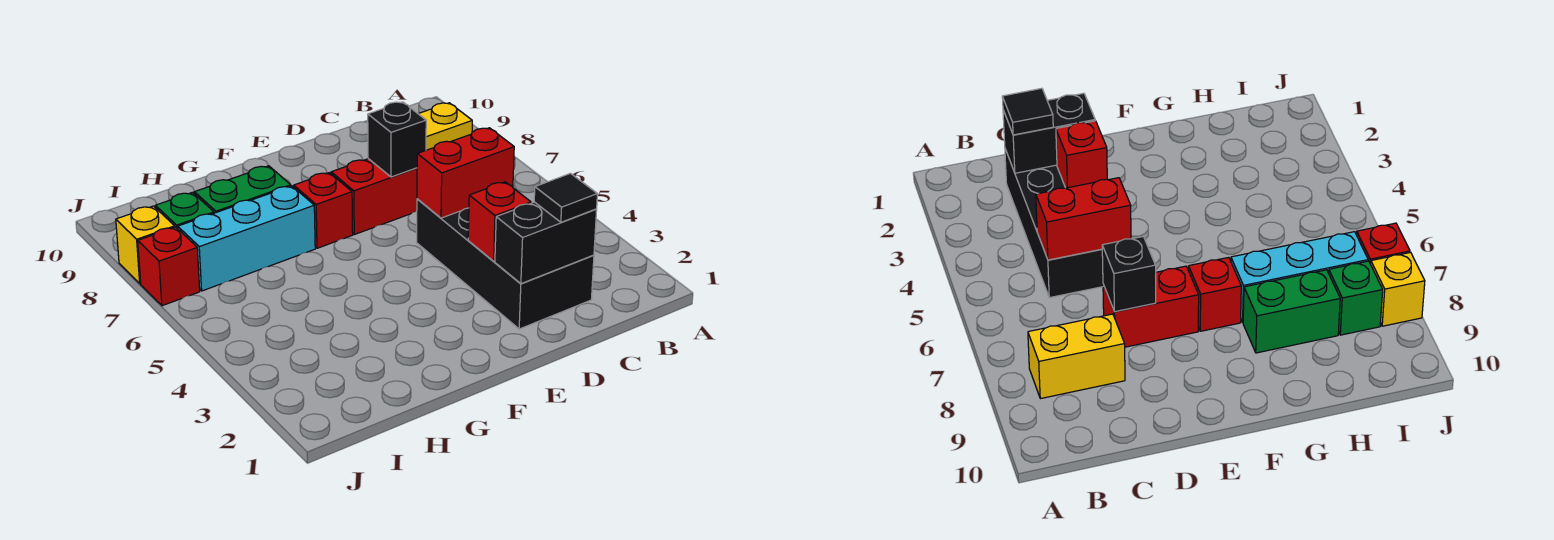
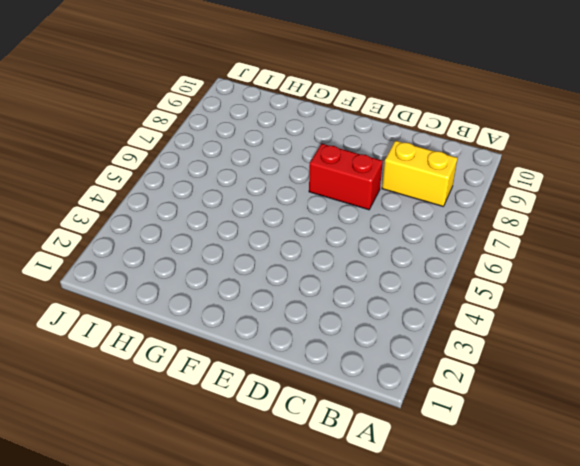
none -> black 2x4 brick [417,199,594,329]
none -> red 1x1 brick [294,173,353,248]
none -> cyan 1x3 brick [178,186,315,291]

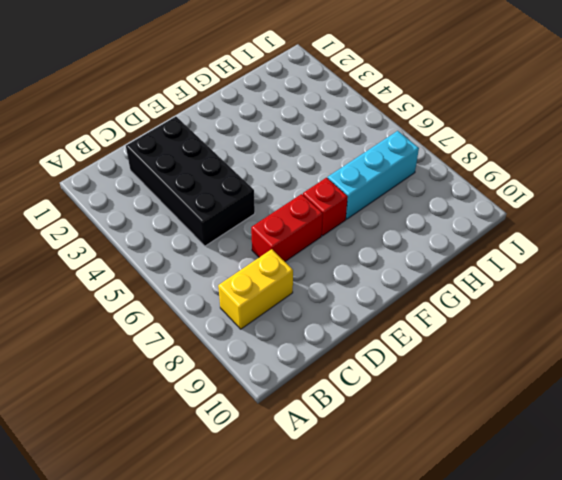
none -> green 1x2 brick [194,166,291,213]
none -> green 1x1 brick [155,192,214,229]
none -> red 1x1 brick [138,227,200,306]

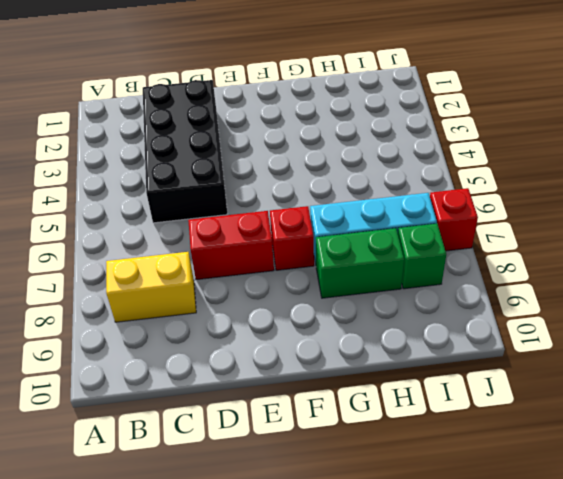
none -> yellow 1x1 brick [116,206,175,283]
none -> black 1x2 brick [495,202,597,284]
none -> red 1x2 brick [417,128,514,218]

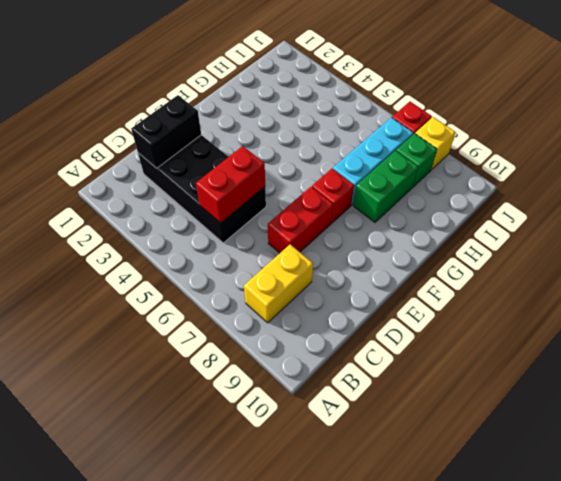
none -> red 1x1 brick [468,182,531,261]
none -> black 1x1 brick [368,102,426,177]
none -> black 1x1 tile [534,173,597,222]

